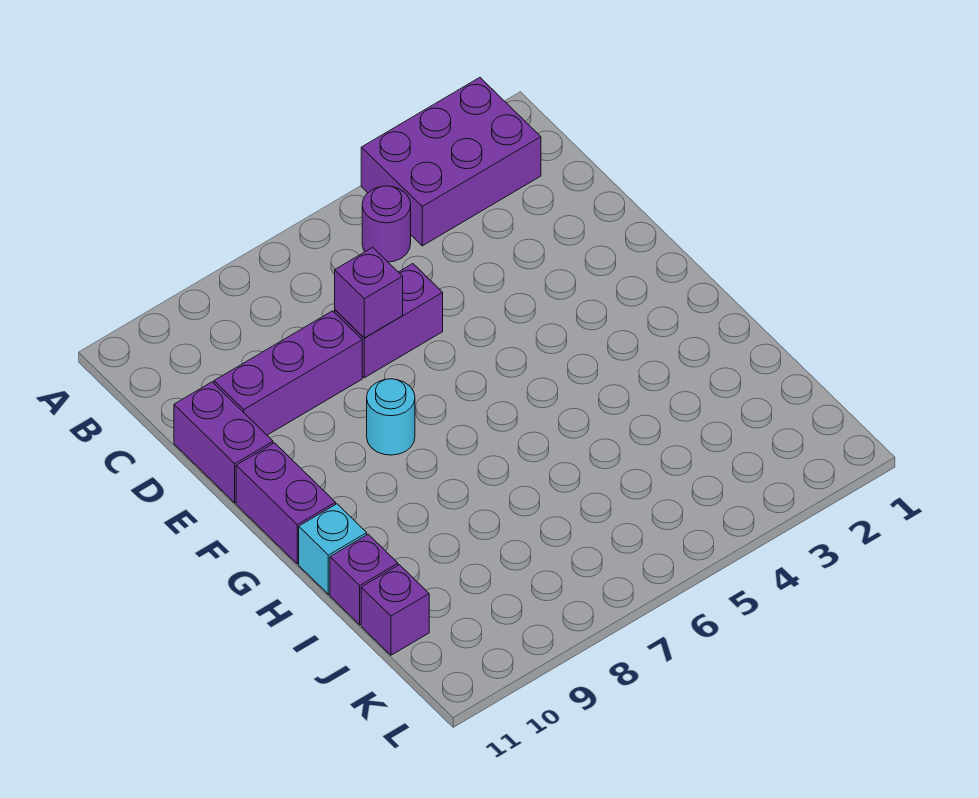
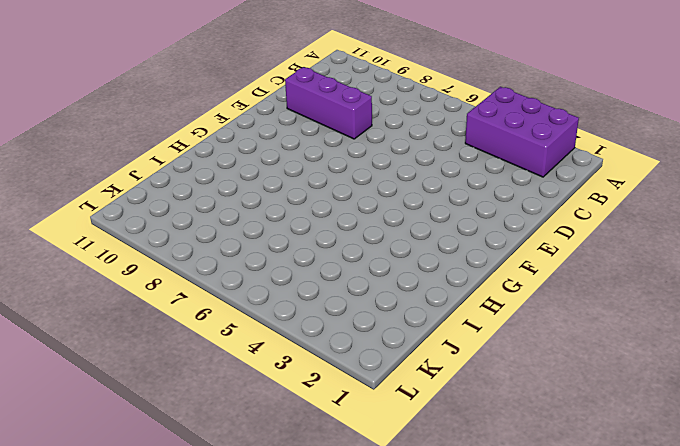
none -> purple 1x1 round brick [362,186,411,262]
none -> purple 1x2 brick [335,264,443,378]

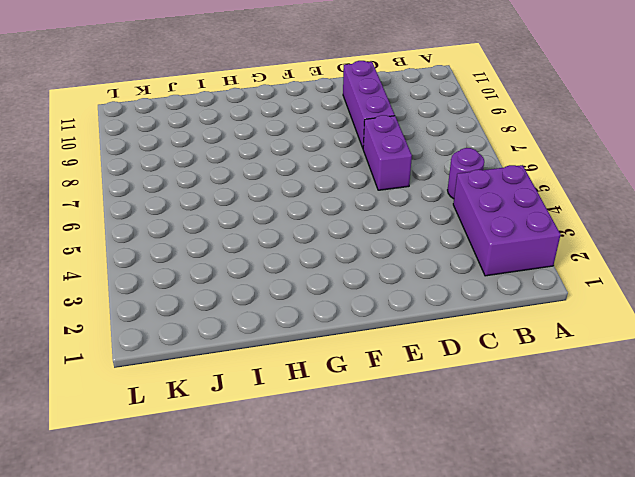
none -> purple 1x2 brick [174,382,273,503]
none -> cyan 1x1 round brick [367,379,415,455]

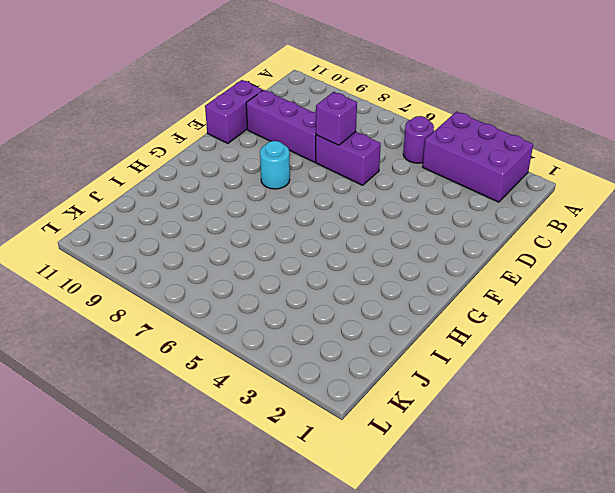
none -> purple 1x2 brick [236,443,336,564]
none -> cyan 1x1 brick [299,504,367,594]

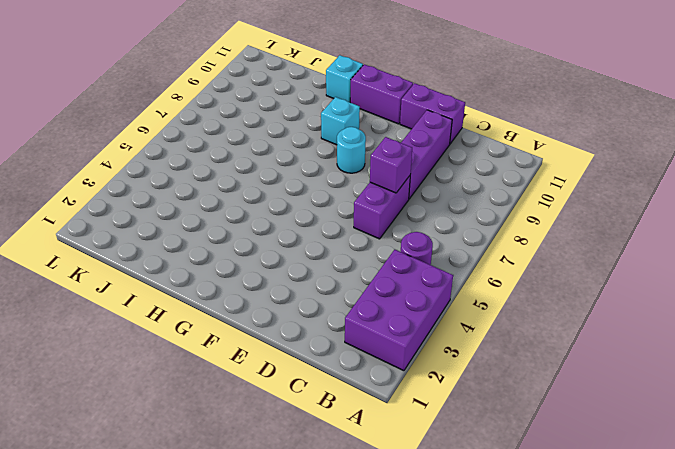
cyan 1x1 brick [321,97,360,145] -> none
none -> purple 1x1 brick [330,534,398,625]
none -> purple 1x1 brick [361,565,429,655]

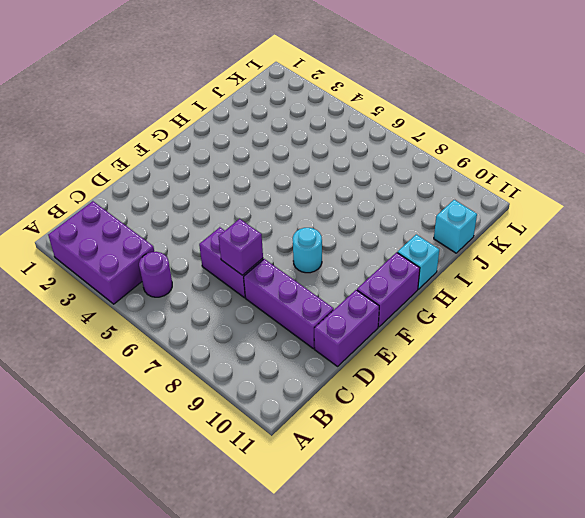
cyan 1x1 brick [434,200,477,253] -> purple 1x1 brick [361,565,429,655]
none -> purple 1x1 brick [330,534,398,625]

